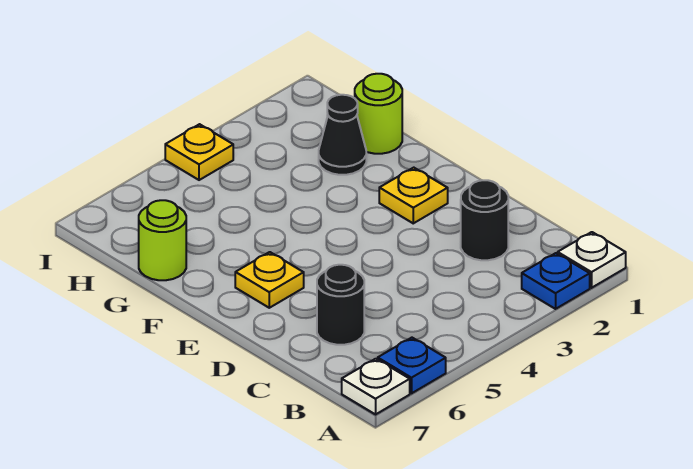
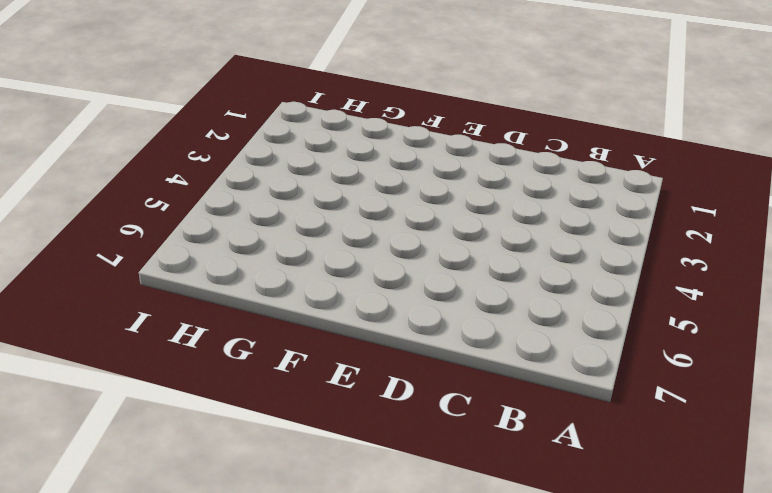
none -> white 1x1 plate [558,232,626,288]
none -> blue 1x1 plate [522,253,590,309]
none -> blue 1x1 plate [378,338,446,393]

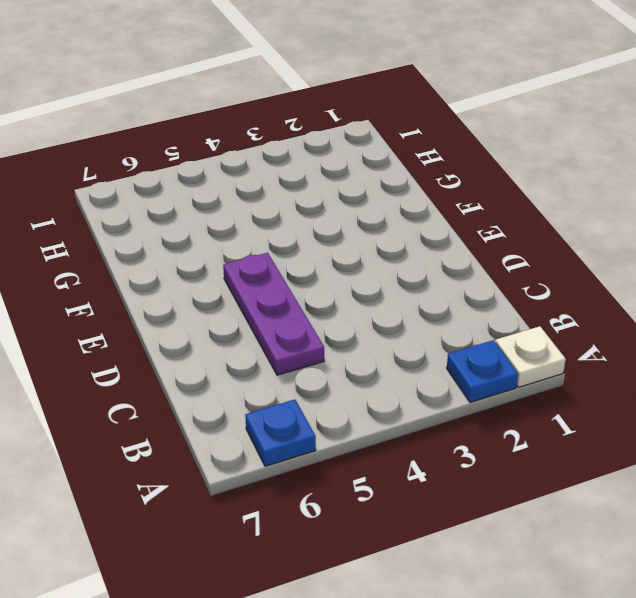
purple 1x3 plate [223,253,324,375] -> none
none -> white 1x1 plate [342,359,410,414]
none -> black 1x1 round brick [461,180,508,260]
none -> black 1x1 round brick [317,265,364,345]

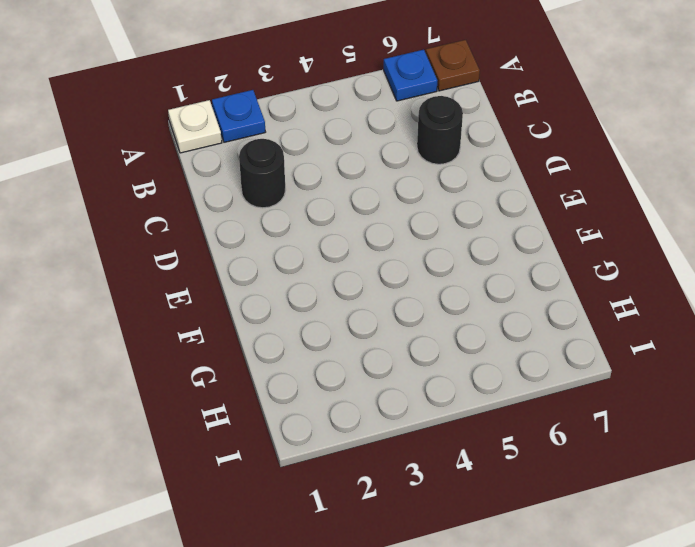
brown 1x1 plate [426,40,480,91] -> white 1x1 plate [342,359,410,414]
none -> yellow 1x1 plate [379,168,448,223]
none -> yellow 1x1 plate [235,252,304,308]
none -> lime 1x1 round brick [355,74,402,154]

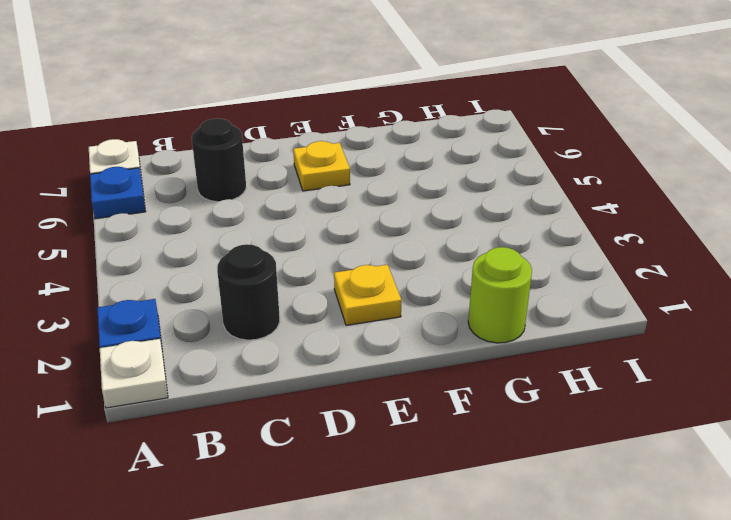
none -> black 1x1 cone [319,95,366,175]
none -> lime 1x1 round brick [139,200,186,280]
none -> yellow 1x1 plate [165,124,233,180]

